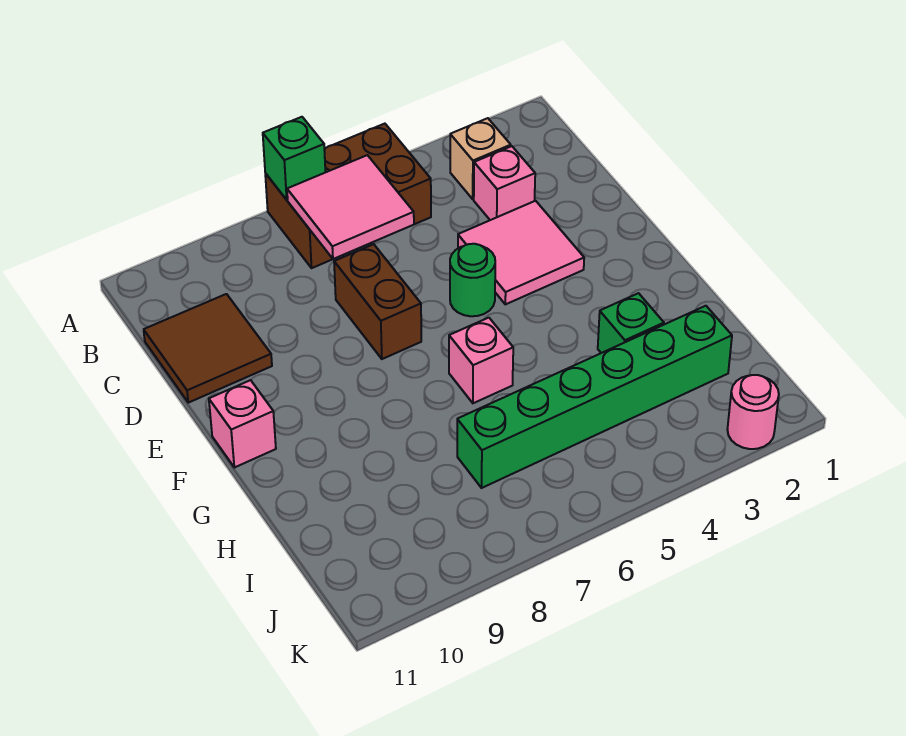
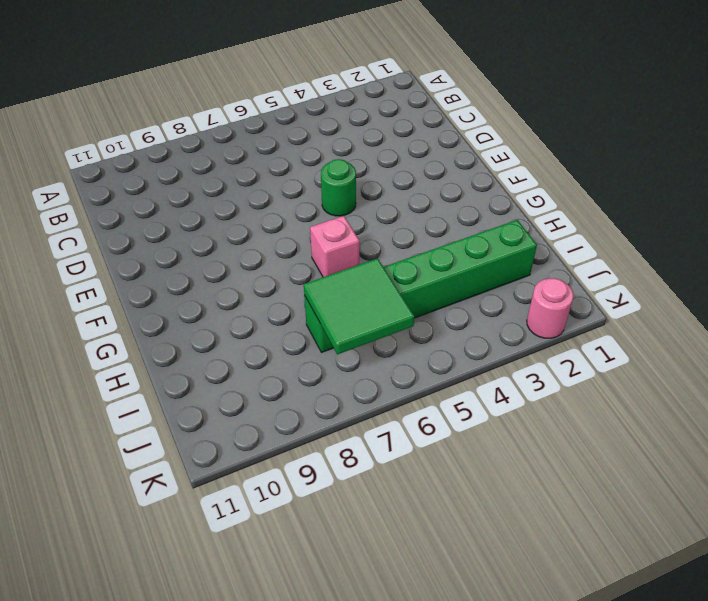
green 2x2 tile [304,258,414,354] -> none
none -> brown 2x3 brick [265,124,431,268]
none -> tan 1x1 brick [450,118,511,199]
none -> pink 1x1 brick [474,146,535,220]

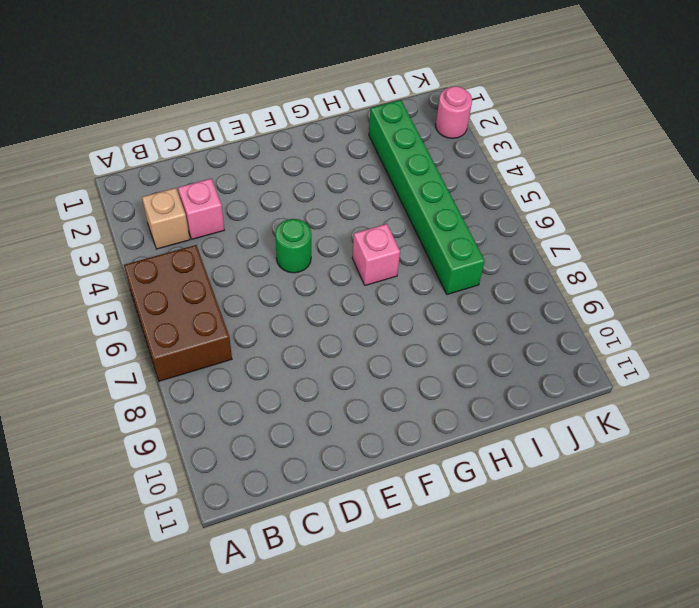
none -> brown 2x2 tile [144,294,272,403]
none -> pink 2x2 tile [458,201,584,304]
none -> brown 1x2 brick [334,244,421,359]

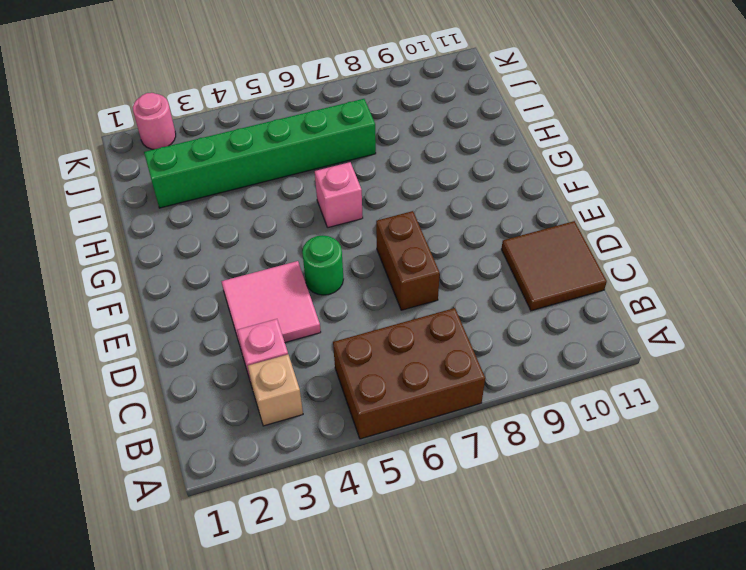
none -> pink 1x1 brick [209,380,276,468]
none -> green 1x1 brick [598,293,664,353]
none -> green 1x1 brick [263,117,325,200]

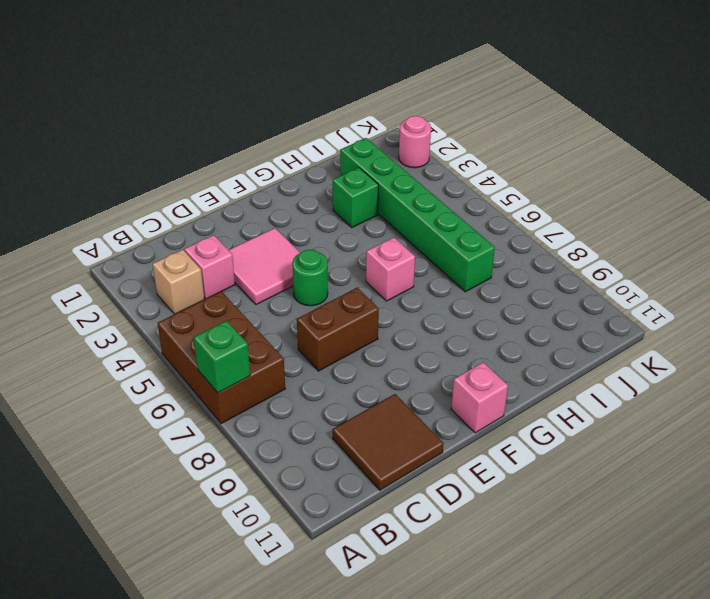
none -> pink 2x2 tile [287,155,414,259]

